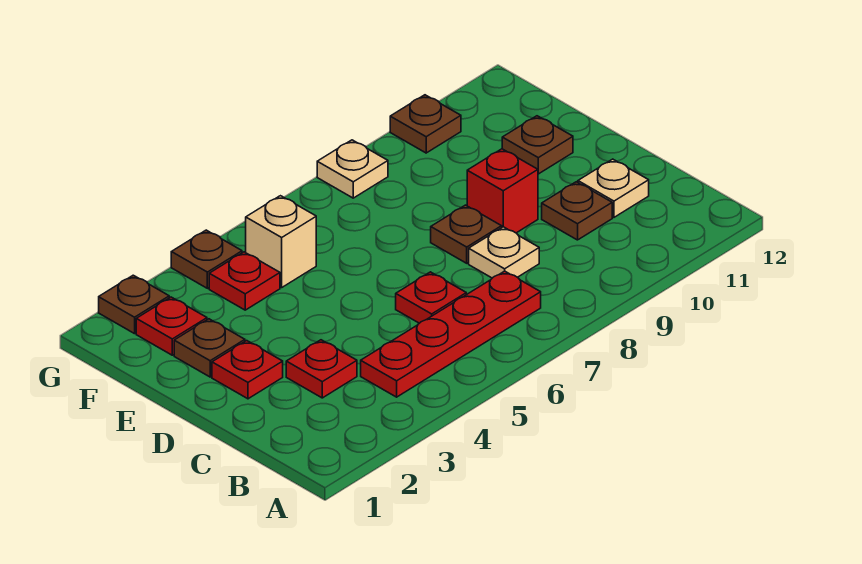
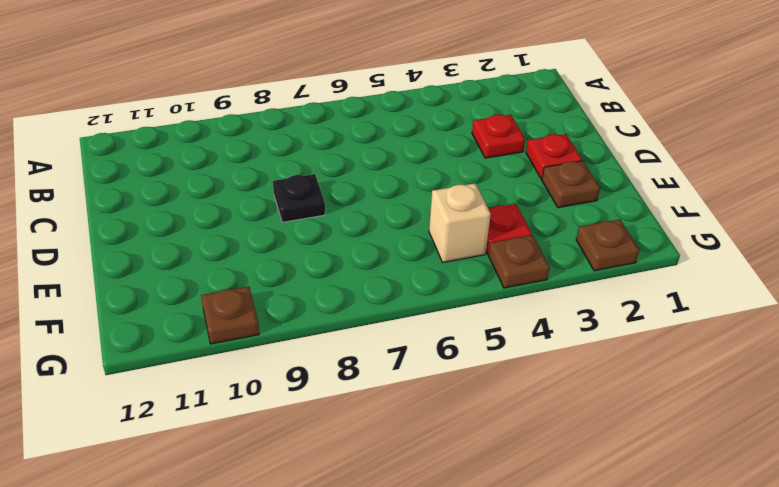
black 1x1 plate [273,174,325,222] -> brown 1x1 plate [431,205,502,263]
none -> red 1x4 plate [361,271,541,397]
none -> red 1x1 plate [396,272,466,323]
none -> tan 1x1 plate [469,227,539,278]

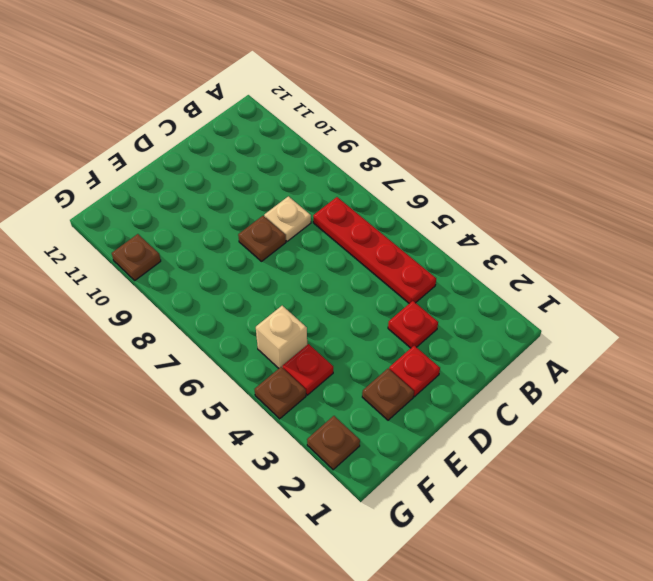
none -> red 1x1 plate [396,272,466,323]
none -> brown 1x1 plate [542,182,612,240]
none -> tan 1x1 plate [578,159,649,217]

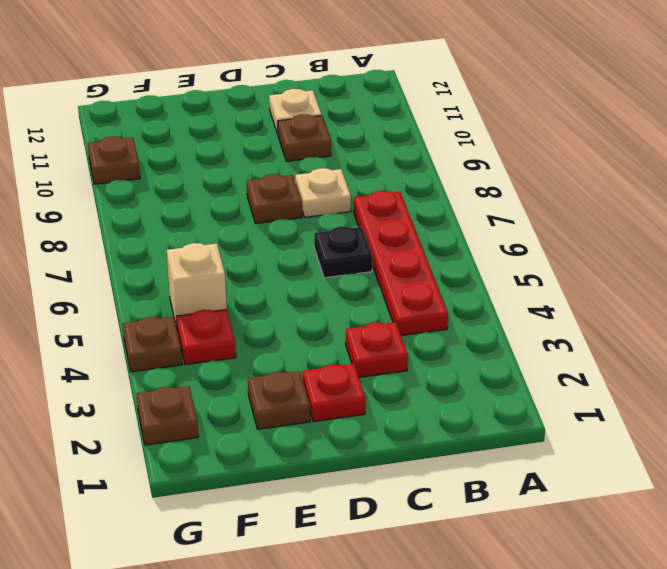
black 1x1 plate [314,226,372,278] -> red 1x1 plate [396,272,466,323]
none -> red 1x1 brick [467,149,538,233]
none -> brown 1x1 plate [502,116,573,174]
none -> red 1x1 plate [136,297,207,355]

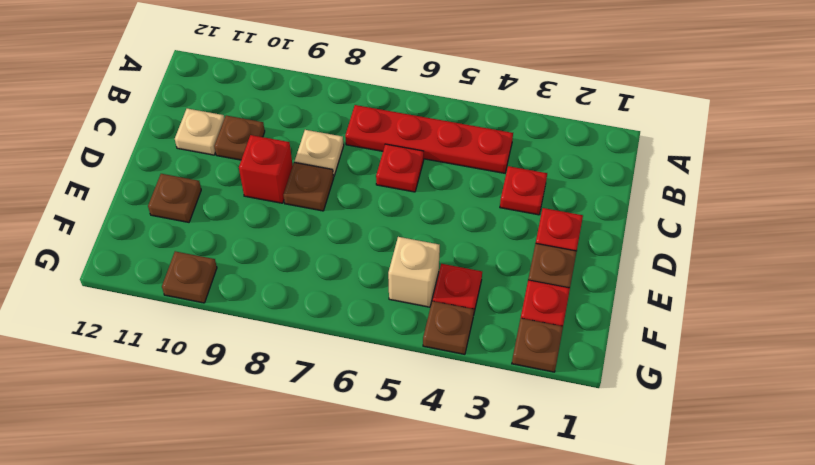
none -> tan 1x1 plate [317,140,388,198]

